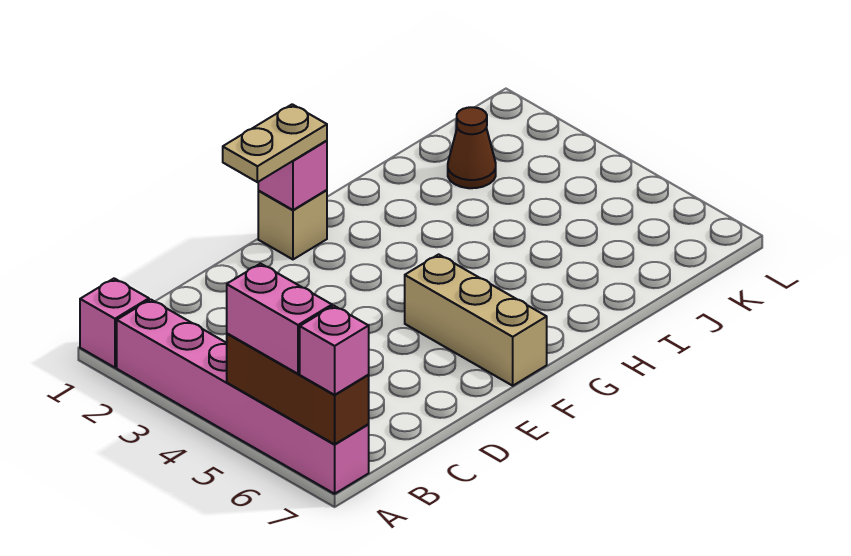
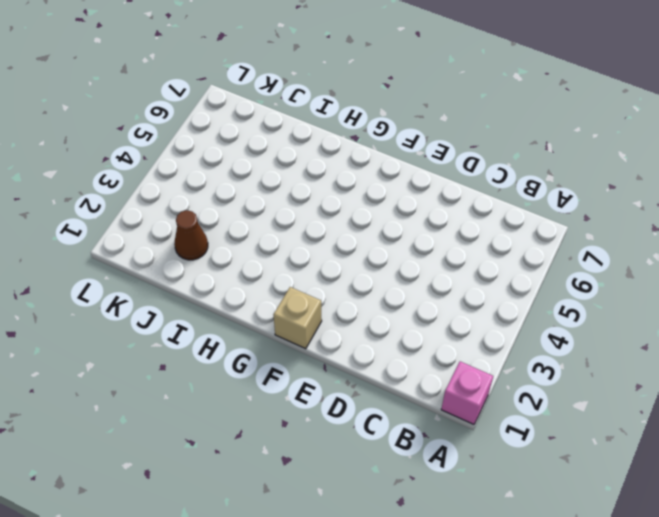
none -> pink 1x6 brick [117,299,369,494]
none -> tan 1x3 brick [405,254,547,386]

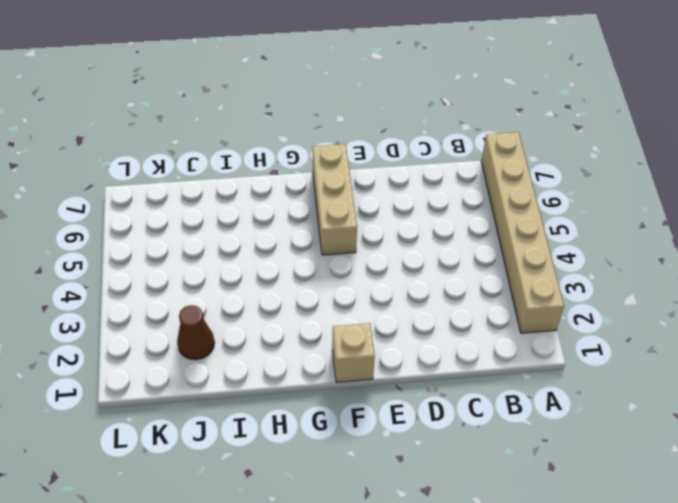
tan 1x6 brick [481,132,564,333] -> pink 1x6 brick [117,299,369,494]
none -> pink 1x1 brick [80,278,149,368]
none -> brown 1x3 brick [227,334,369,444]

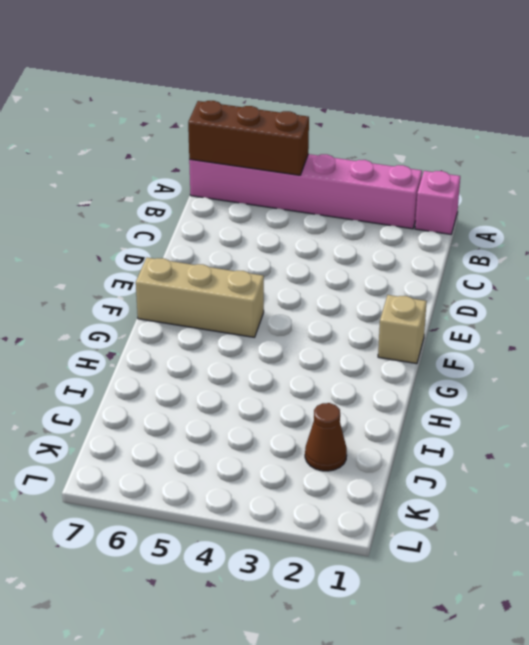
none -> pink 1x1 brick [258,141,327,210]
none -> pink 1x2 brick [227,264,332,374]

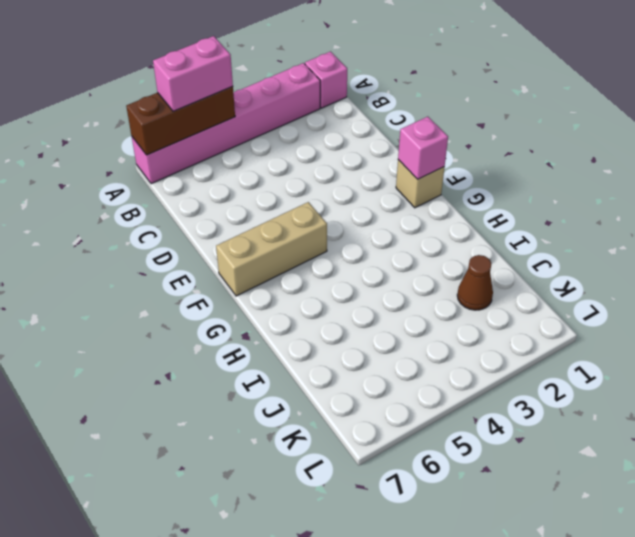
none -> pink 1x1 brick [300,306,369,395]
none -> tan 1x2 plate [223,104,327,182]

